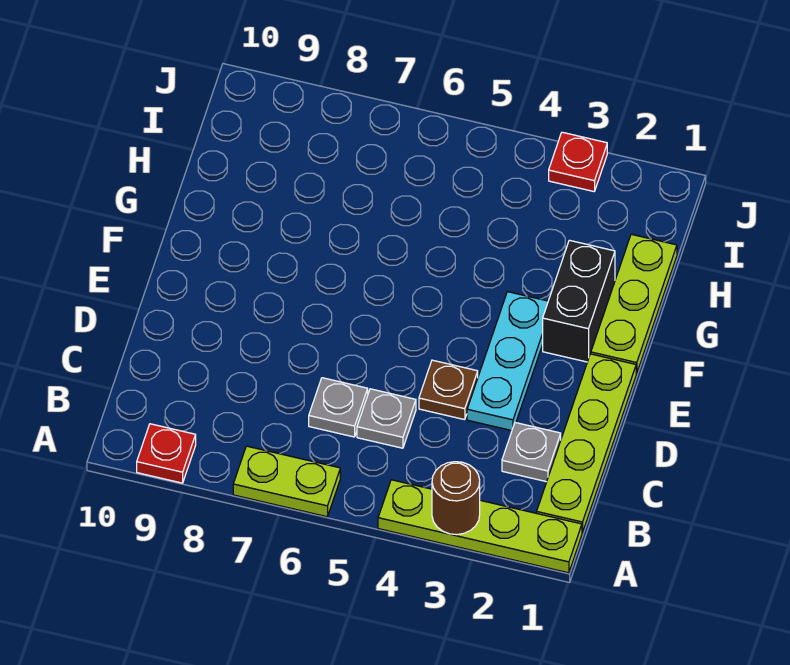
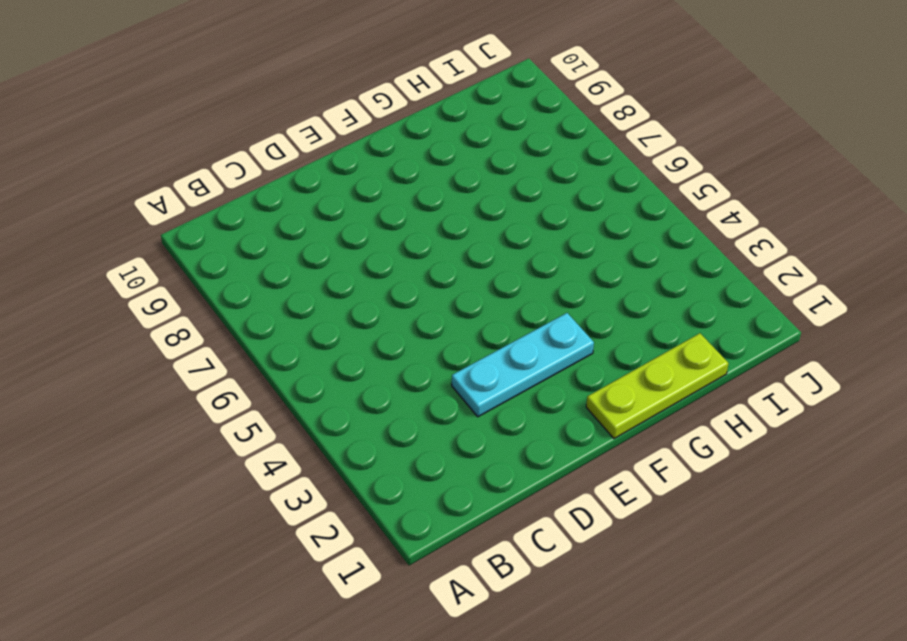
none -> lime 1x4 plate [378,480,582,573]
none -> lime 1x2 plate [233,446,340,517]
none -> red 1x1 plate [137,424,196,483]

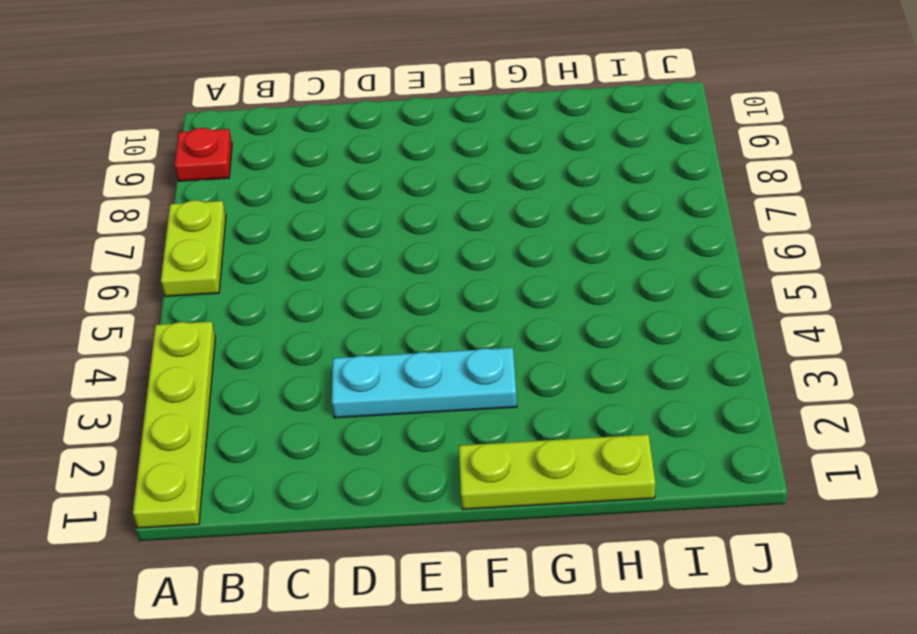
none -> lime 1x4 plate [537,354,636,533]
none -> grey 1x1 plate [502,423,561,482]
none -> grey 1x1 plate [357,389,416,448]

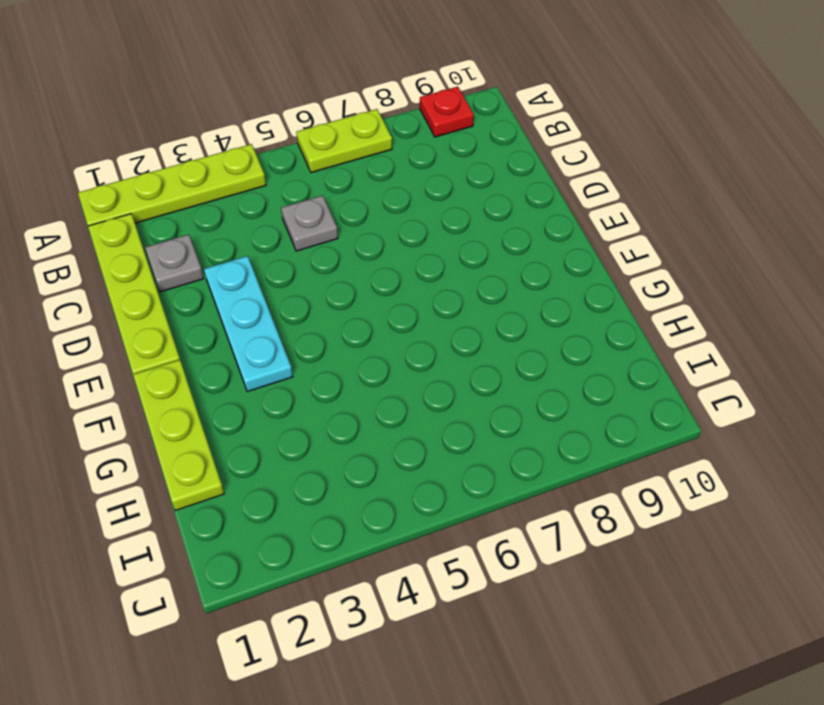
none -> grey 1x1 plate [309,378,368,437]
none -> brown 1x1 plate [419,360,478,420]
none -> black 1x2 brick [543,240,615,362]

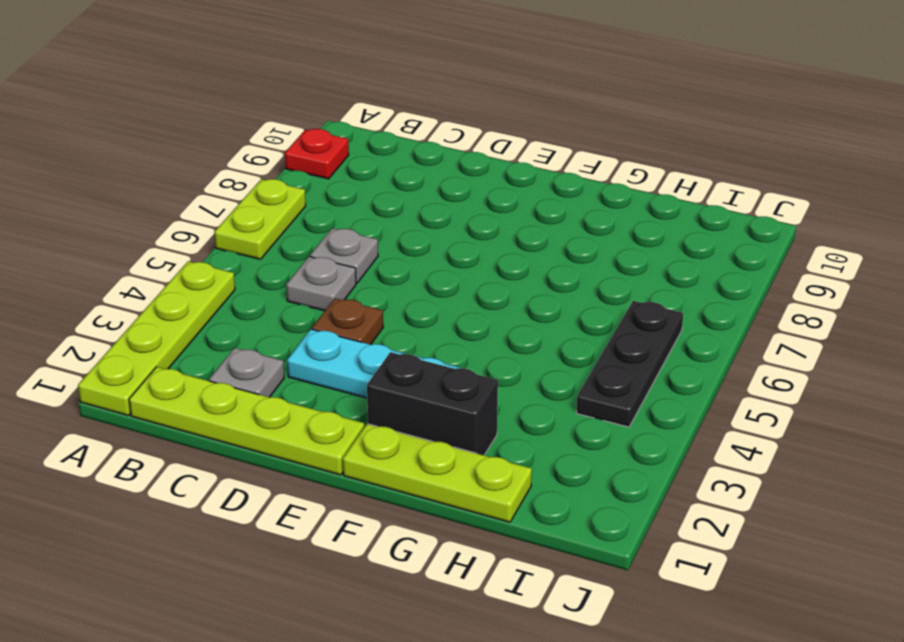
black 1x3 plate [577,301,683,427] -> none
none -> red 1x1 plate [549,132,607,191]
none -> brown 1x1 round brick [432,462,480,535]

